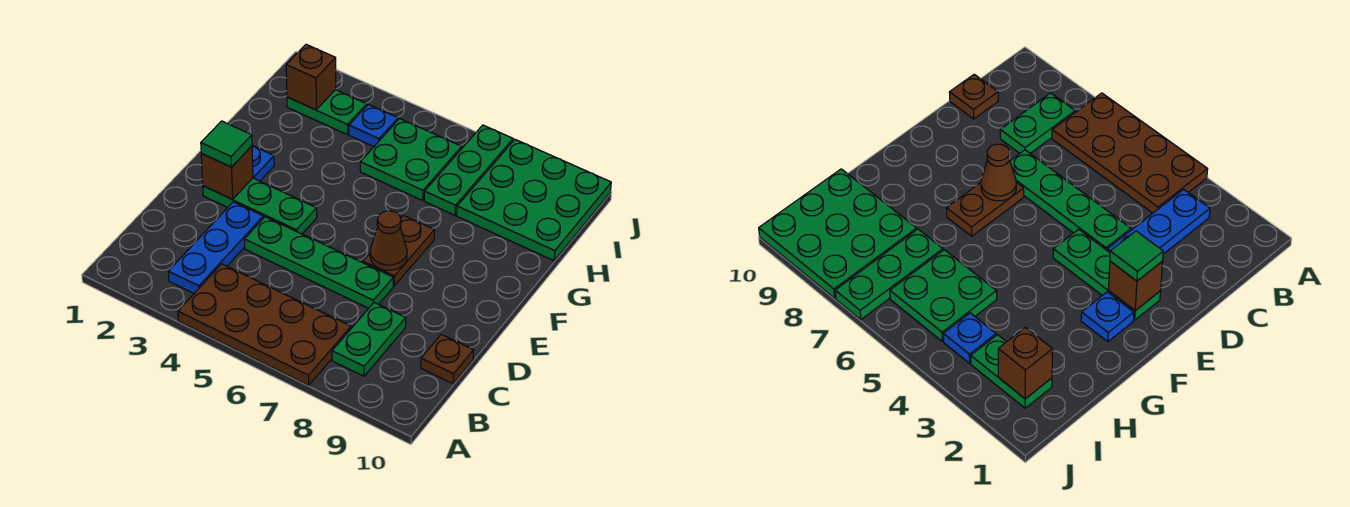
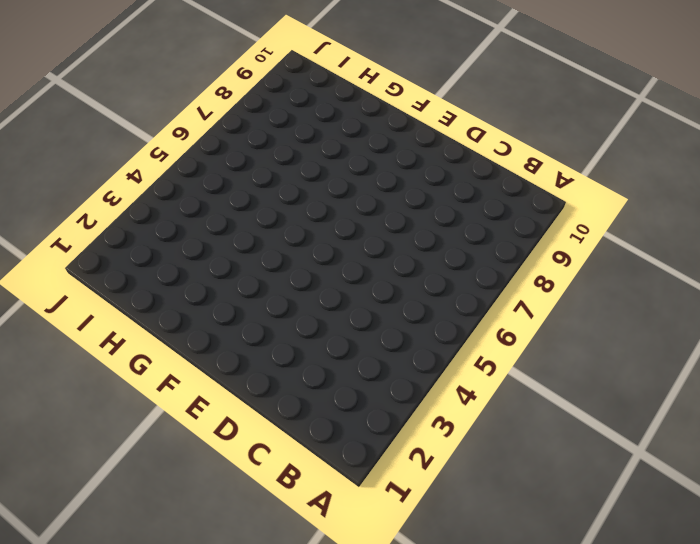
none -> brown 2x4 plate [178,264,351,385]
none -> blue 1x3 plate [168,202,263,293]
none -> green 1x2 plate [332,302,406,376]

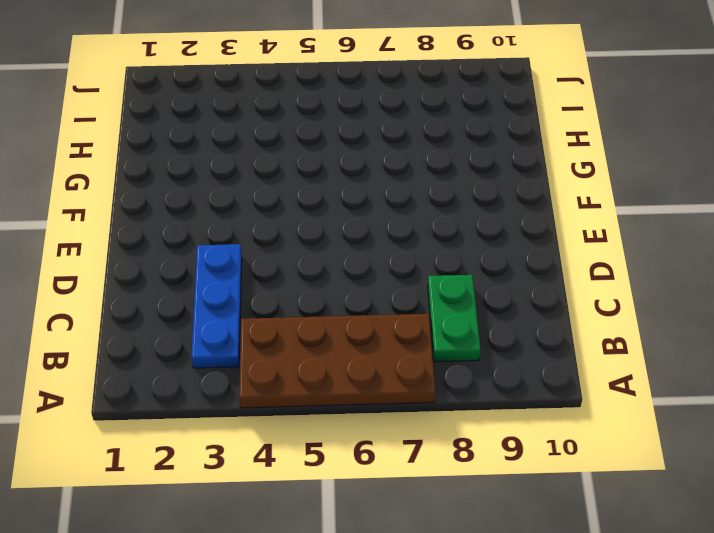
none -> brown 1x1 plate [421,334,474,384]
none -> green 1x4 plate [244,217,393,308]
none -> green 1x3 plate [203,178,317,234]

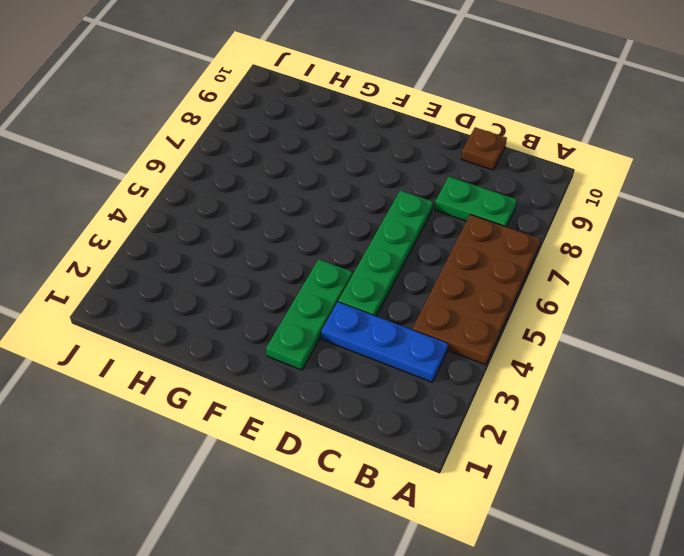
none -> brown 1x2 plate [363,215,434,286]
none -> blue 1x1 plate [252,146,274,181]
none -> green 2x2 plate [360,119,462,200]

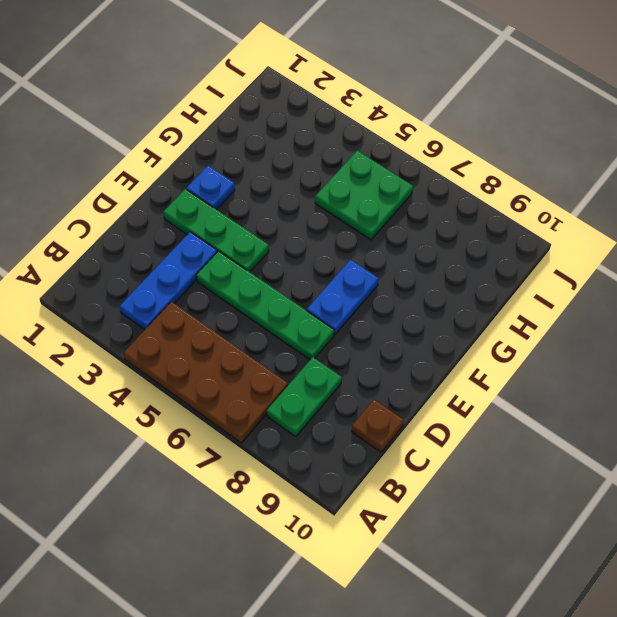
blue 1x2 plate [307,260,379,335] -> brown 1x2 plate [363,215,434,286]
none -> green 1x3 plate [424,125,513,215]
none -> green 3x3 plate [457,140,611,261]
none -> green 1x2 plate [287,90,367,135]

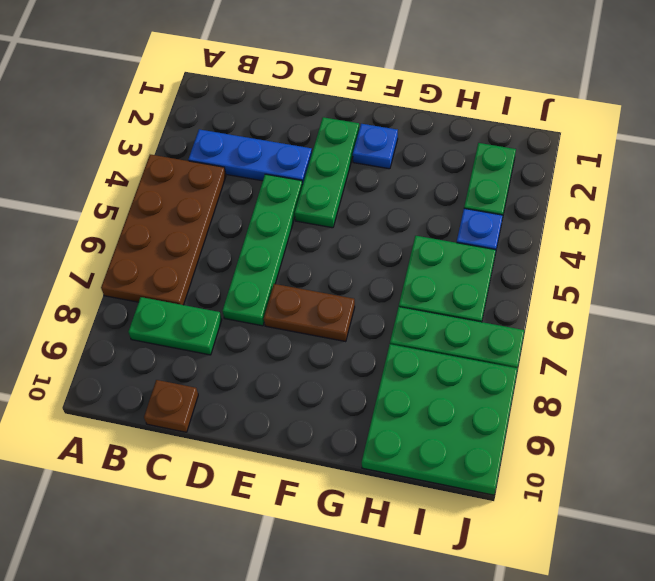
none -> brown 1x1 brick [201,146,253,199]
none -> brown 1x1 cone [370,211,407,270]
none -> brown 1x1 brick [286,45,336,110]

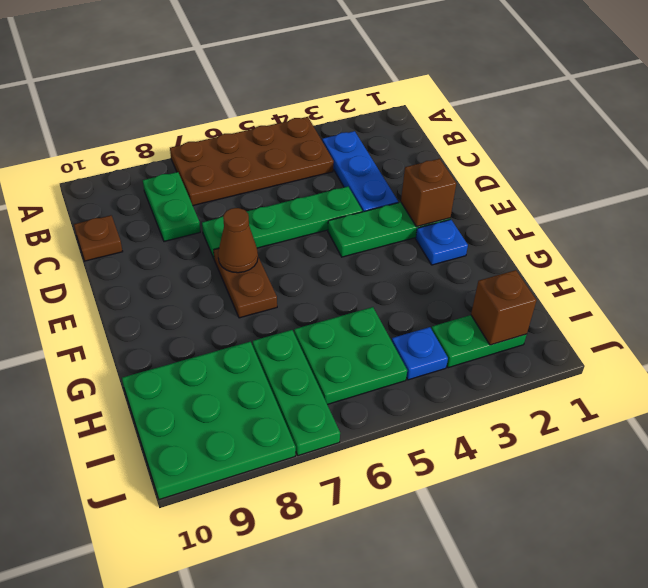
none -> green 1x1 tile [201,121,252,167]

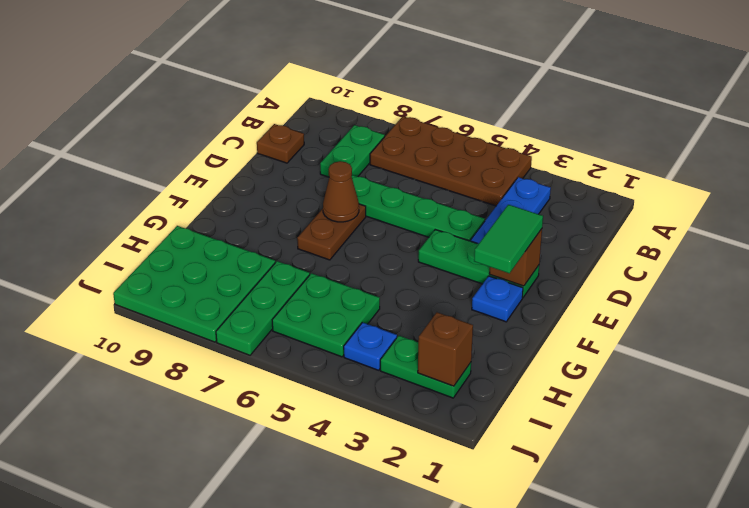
green 1x2 tile [474,205,543,273] -> green 1x1 tile [201,121,252,167]

